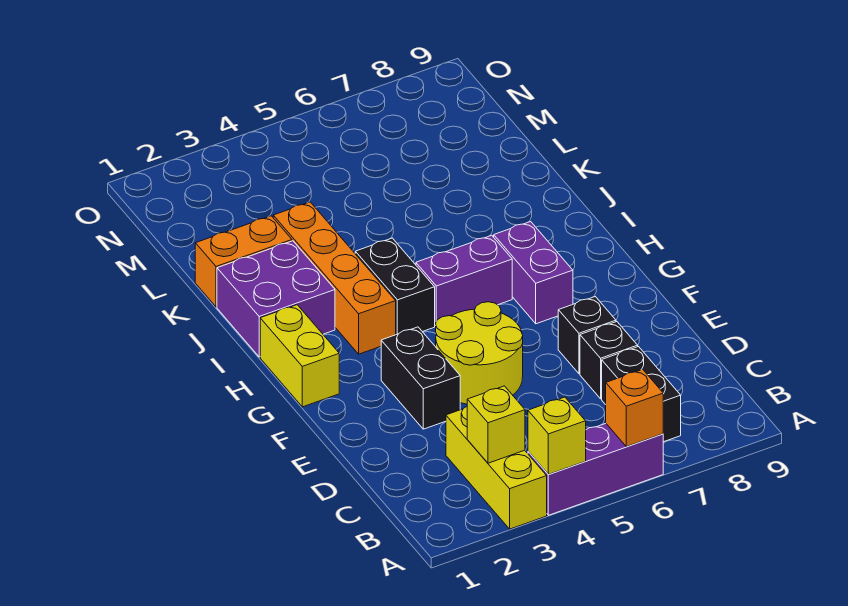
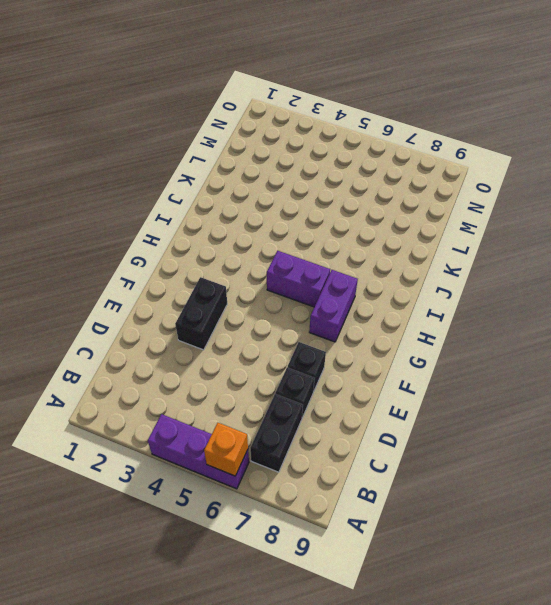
none -> yellow 1x3 brick [446,407,547,529]
none -> yellow 2x2 round brick [436,302,523,404]
none -> yellow 1x2 brick [260,305,339,407]

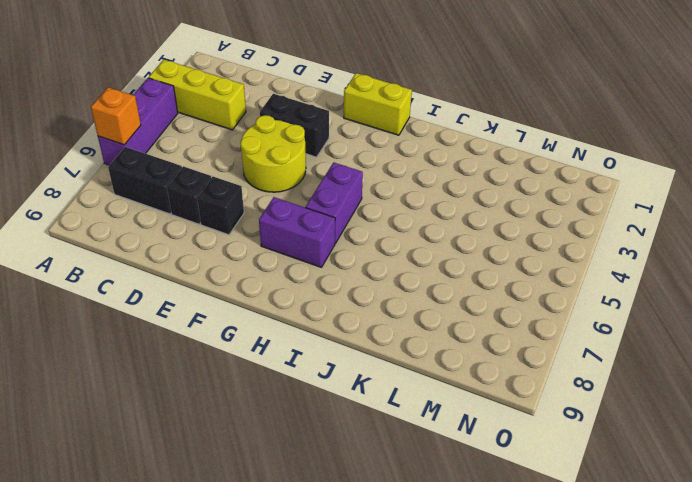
none -> orange 1x4 brick [273,202,396,354]
none -> black 1x2 brick [355,238,435,335]
none -> purple 2x2 brick [217,241,335,357]

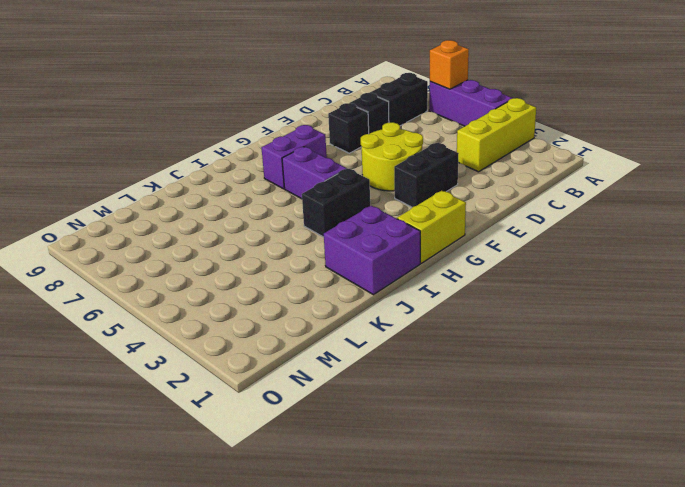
none -> orange 1x4 brick [273,202,396,354]
none -> orange 1x2 brick [195,216,292,307]
none -> yellow 1x1 brick [528,397,586,474]

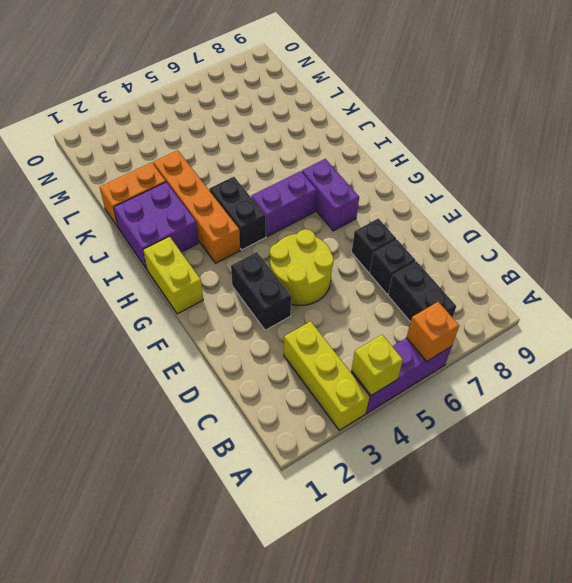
none -> yellow 1x1 brick [467,386,525,463]

